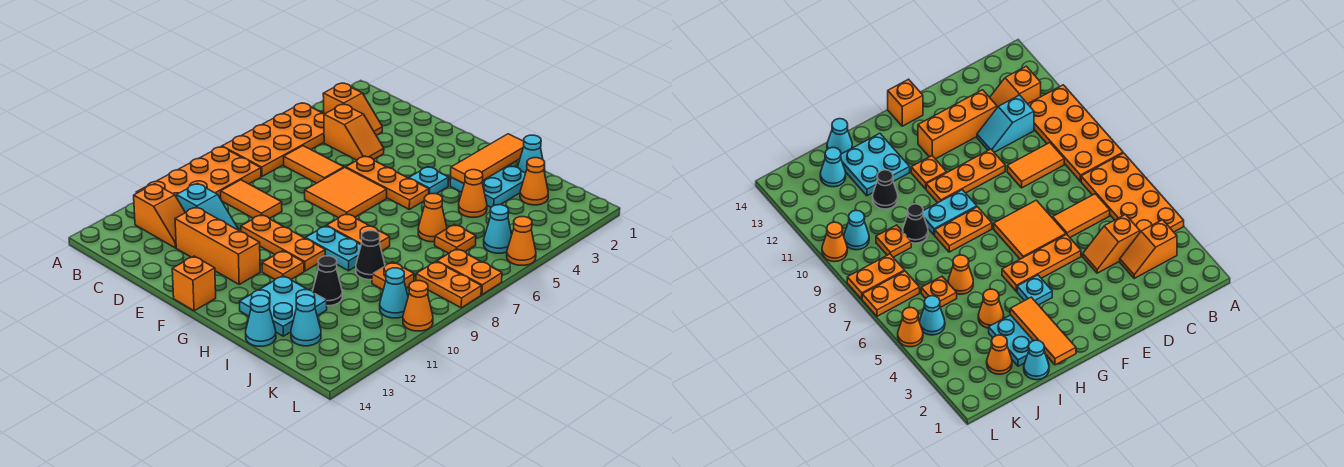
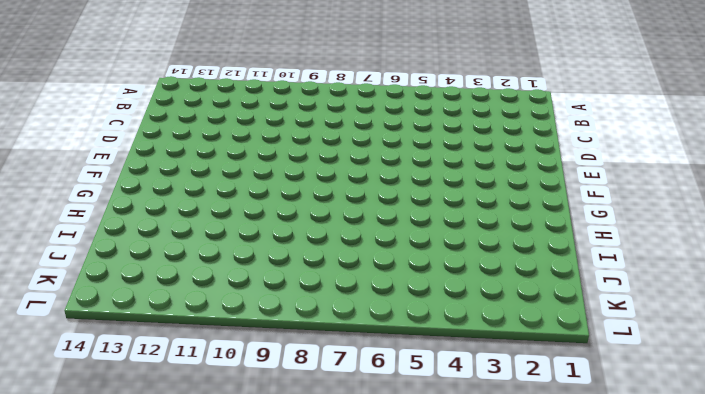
none -> orange 2x4 plate [222,103,324,176]
none -> orange 2x4 plate [136,147,261,199]
none -> orange 1x2 slope [323,83,382,135]
none -> orange 1x2 slope [134,184,185,248]

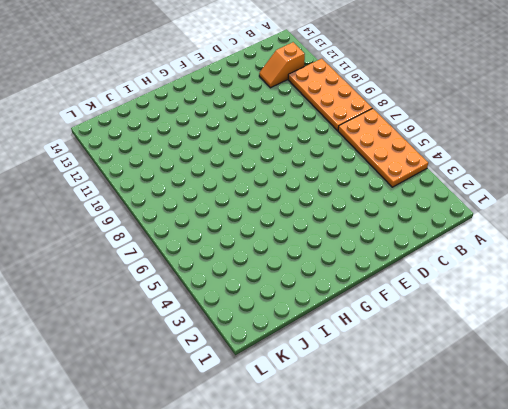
none -> orange 1x2 slope [323,83,382,135]
none -> orange 1x2 slope [324,104,384,160]
none -> orange 1x2 tile [284,146,344,183]
none -> orange 1x2 tile [221,180,282,219]

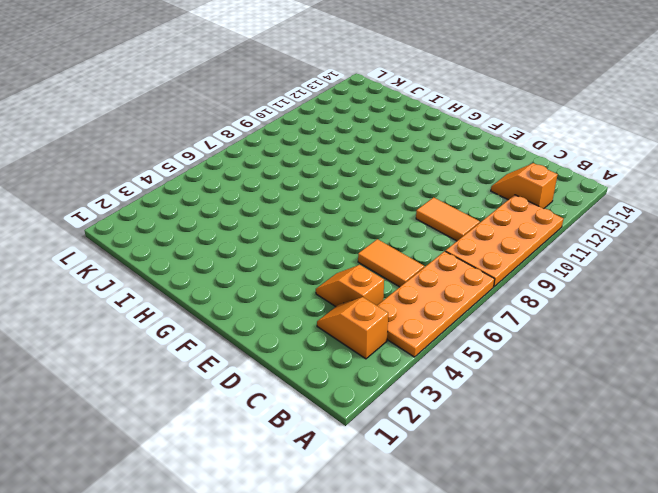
none -> cyan 1x2 slope [176,183,239,230]
none -> orange 1x3 brick [175,207,260,284]
none -> orange 1x3 plate [346,156,429,209]
none -> orange 2x2 tile [305,168,387,218]

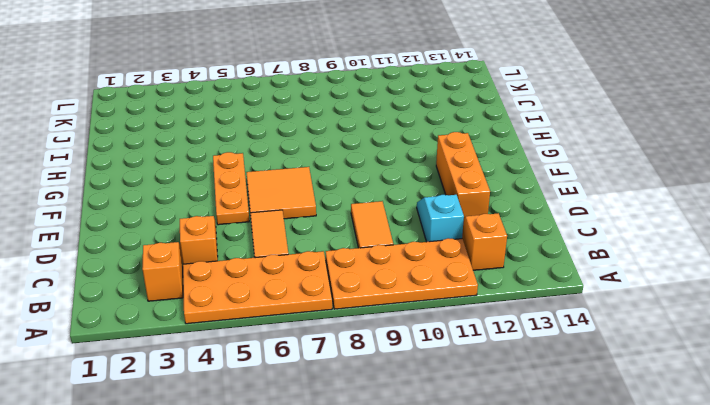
none -> orange 1x3 plate [241,214,325,271]
none -> orange 1x1 brick [172,256,216,311]
none -> cyan 1x1 plate [409,167,449,194]
none -> orange 1x2 plate [327,214,390,251]

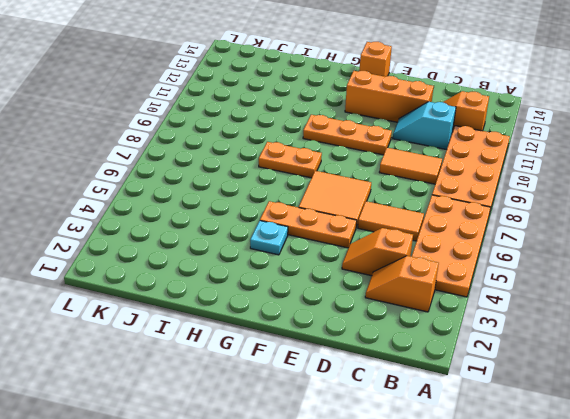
none -> cyan 1x2 plate [306,226,361,271]
none -> orange 1x1 plate [262,251,304,279]
none -> cyan 2x2 plate [450,165,526,207]
none -> cyan 2x2 plate [240,276,327,336]

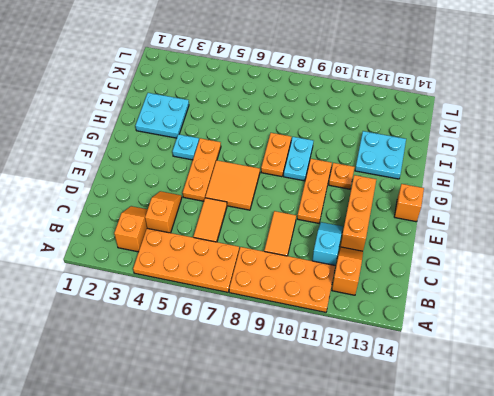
none -> cyan 1x1 cone [518,135,545,173]
none -> orange 1x1 cone [459,170,487,217]
none -> orange 1x1 cone [418,194,447,242]
none -> black 1x1 cone [356,231,385,280]

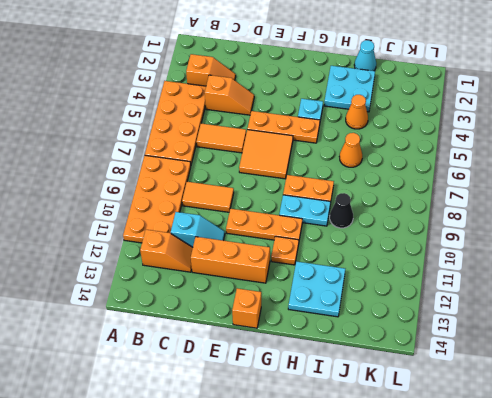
none -> black 1x1 cone [313,256,342,306]
none -> cyan 1x1 cone [246,296,276,346]
none -> orange 1x1 cone [520,158,548,205]
none -> orange 1x1 plate [435,224,476,253]

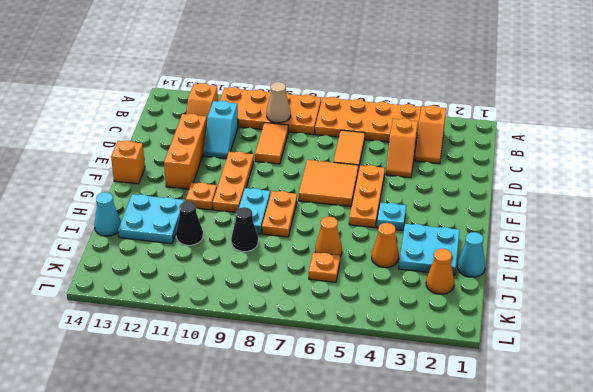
tan 1x1 cone [266,82,291,123] -> none
none -> orange 1x1 plate [372,262,414,290]
none -> cyan 1x1 cone [291,295,321,346]
none -> cyan 1x1 cone [484,205,512,253]
none -> orange 1x2 plate [437,249,502,295]

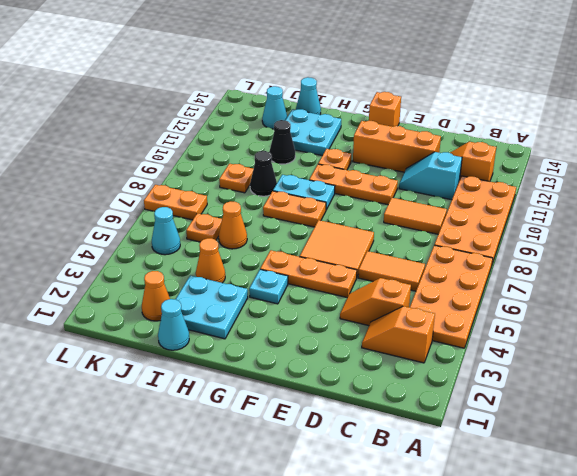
none -> orange 1x2 plate [416,262,481,308]
none -> cyan 1x1 cone [380,268,408,318]
none -> orange 1x1 cone [507,217,536,265]
none -> orange 1x1 cone [403,281,433,331]

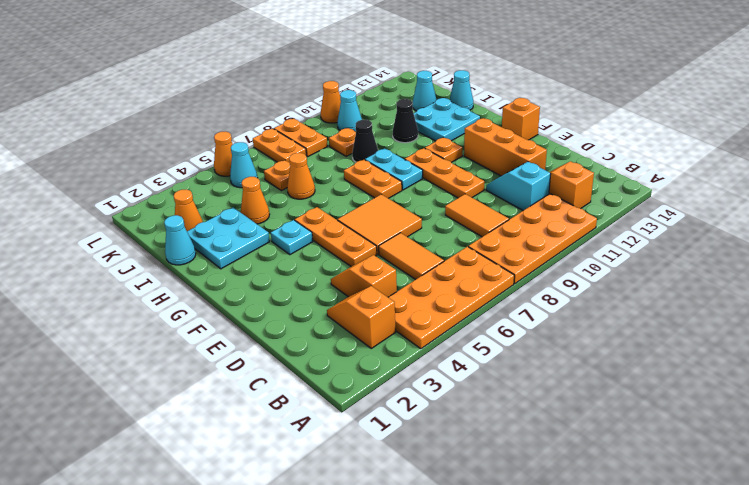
none -> orange 1x3 tile [451,134,524,184]

